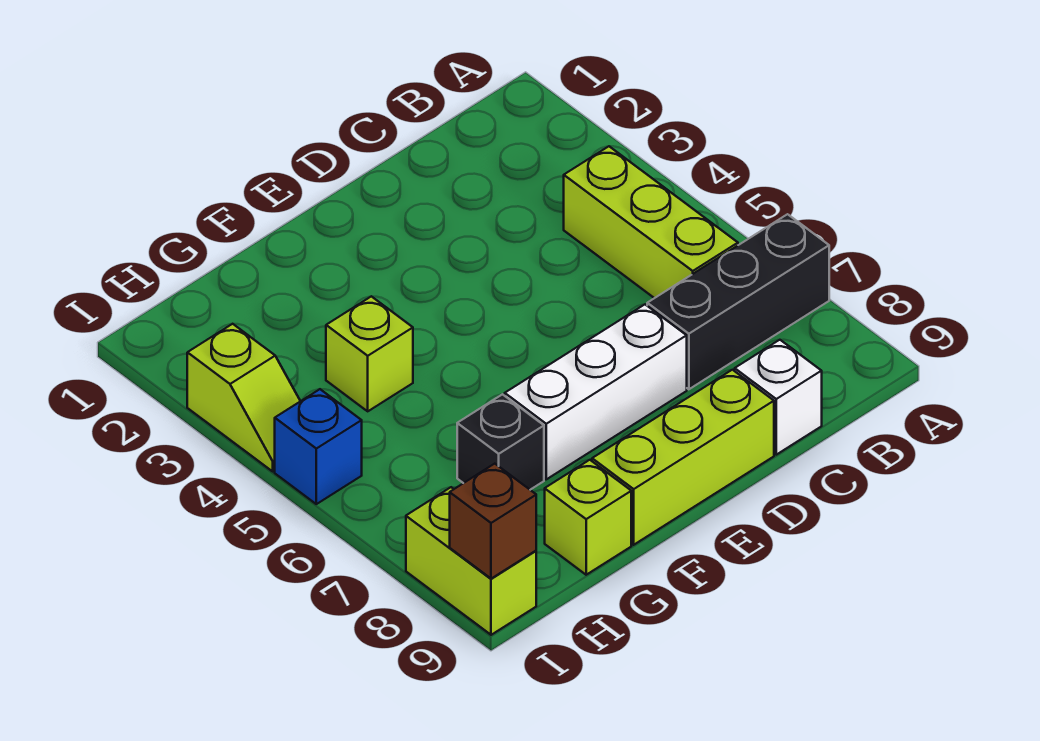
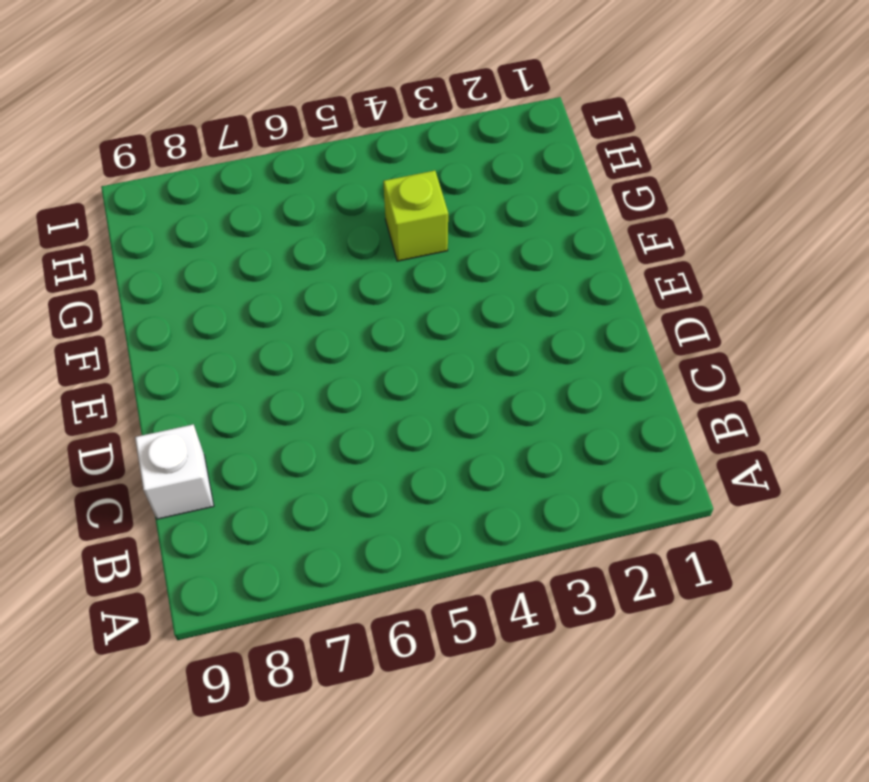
none -> black 1x3 brick [647,214,829,389]
none -> lime 1x3 brick [564,146,738,298]
none -> white 1x3 brick [505,305,687,479]

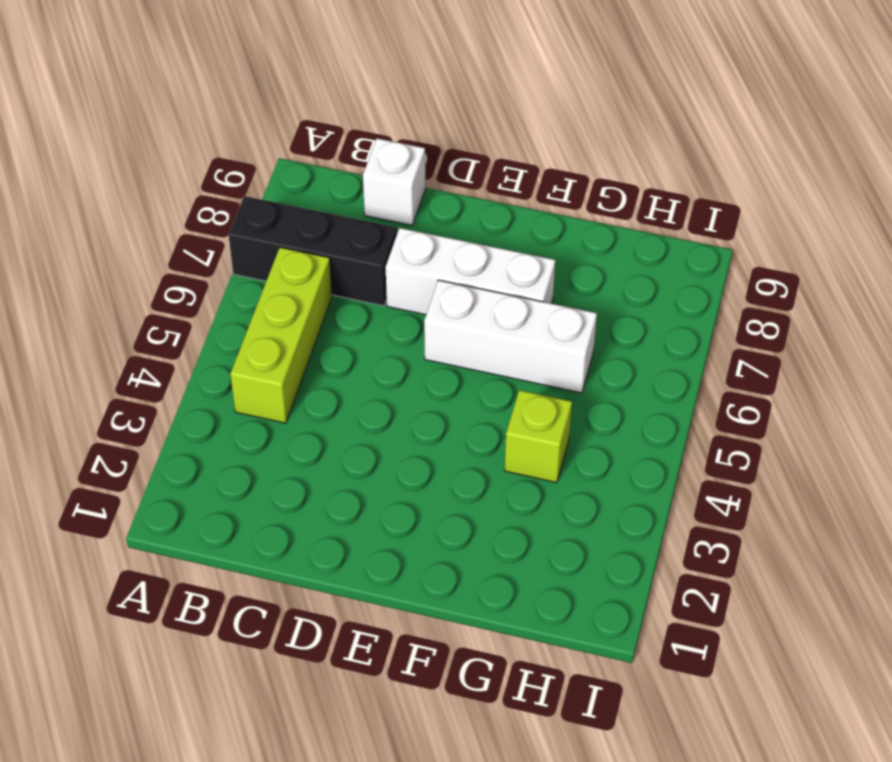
white 1x3 brick [424,280,597,393] -> none
none -> lime 1x3 brick [592,370,774,545]
none -> black 1x1 brick [457,394,544,490]
none -> lime 1x1 brick [545,460,631,575]

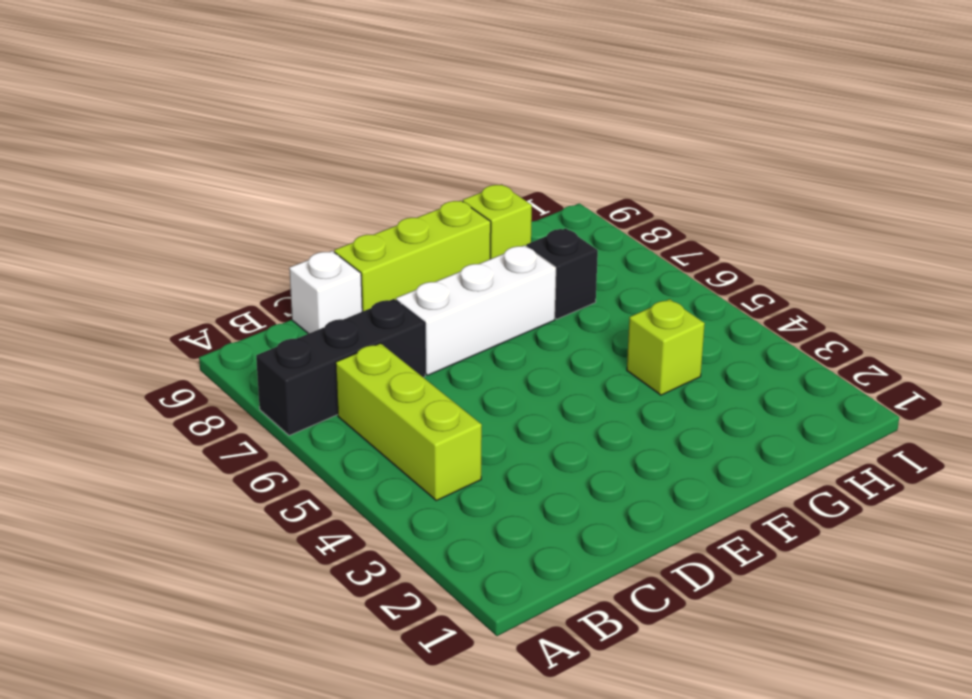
none -> lime 1x2 slope [187,324,300,471]
none -> blue 1x1 brick [275,389,362,504]
none -> lime 1x2 brick [406,487,536,635]

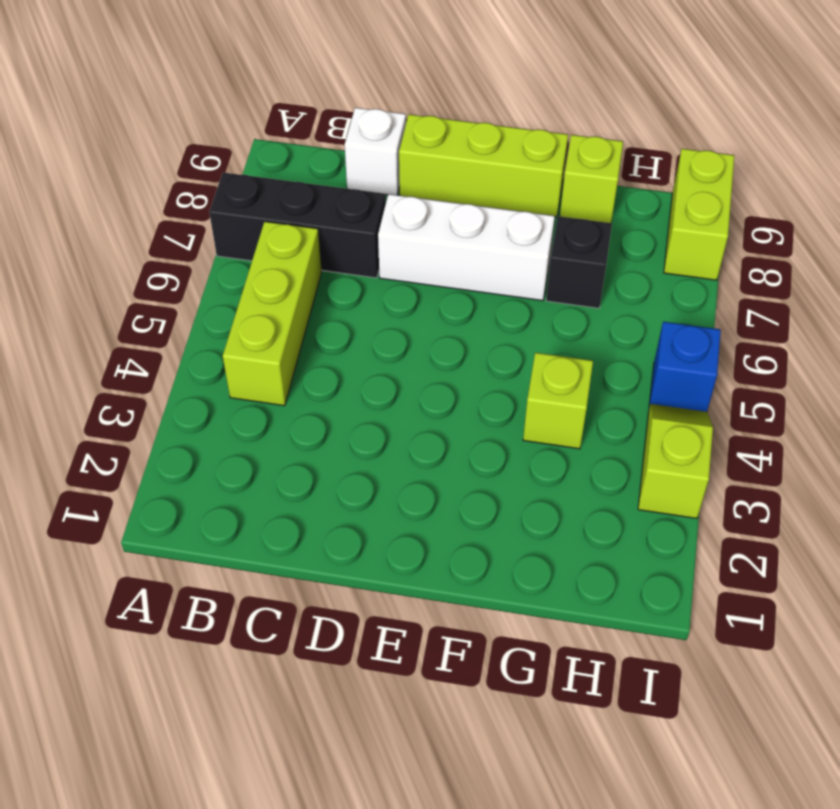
none -> brown 1x1 brick [450,464,536,579]

